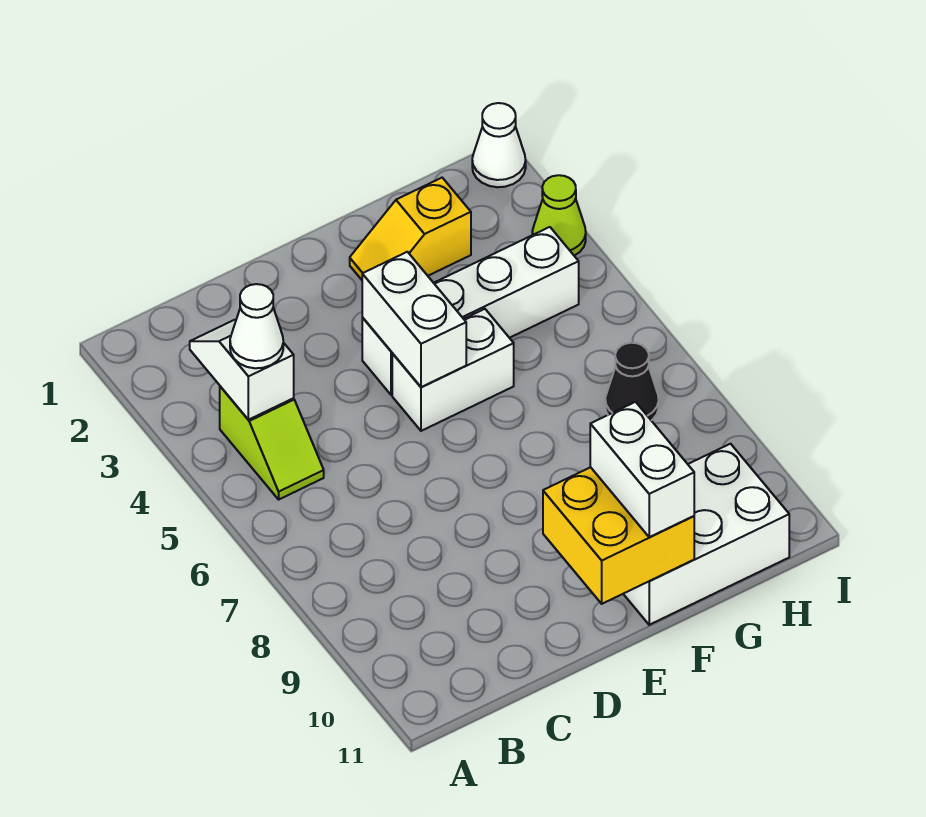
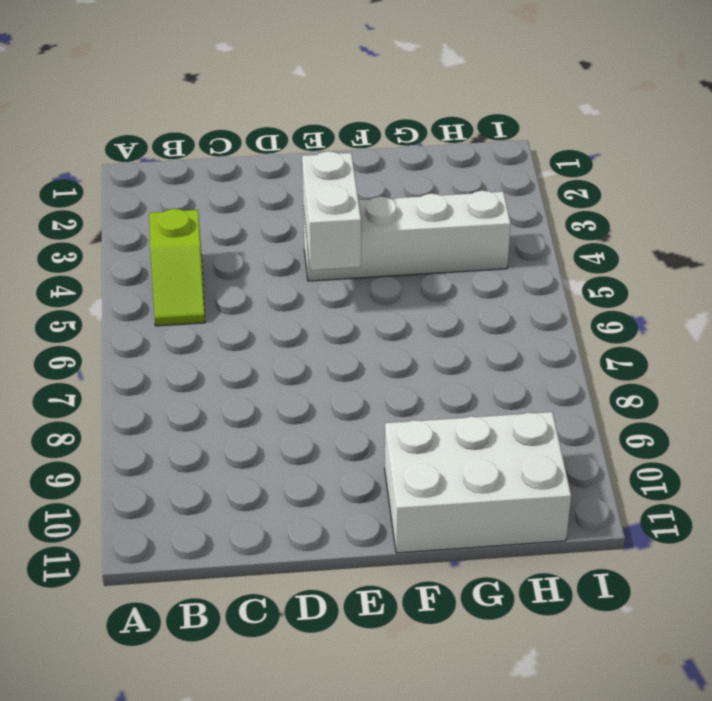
none -> white 1x2 brick [392,309,514,431]
none -> yellow 1x2 slope [350,178,471,280]
none -> black 1x1 cone [605,343,659,420]

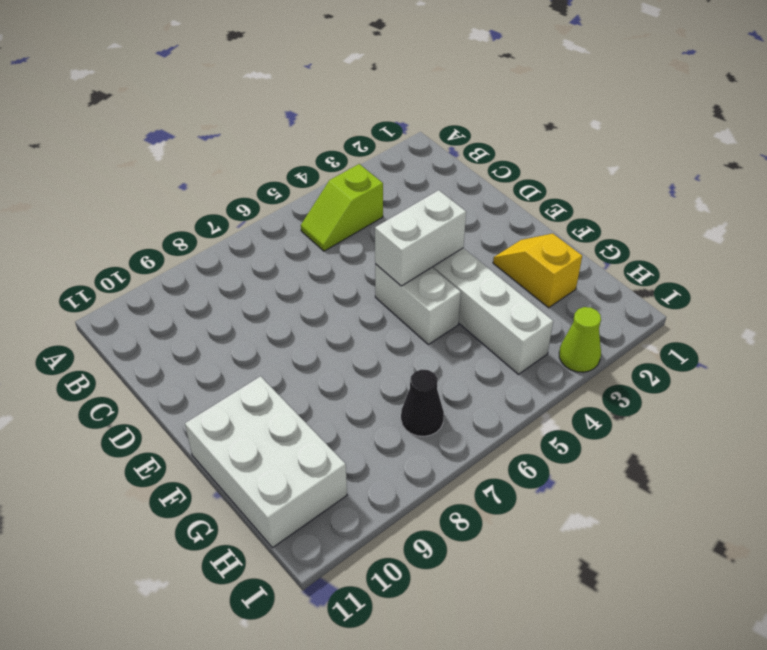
none -> white 1x1 cone [472,103,526,187]
none -> white 1x2 slope [190,320,294,420]
none -> yellow 2x2 brick [543,467,694,604]

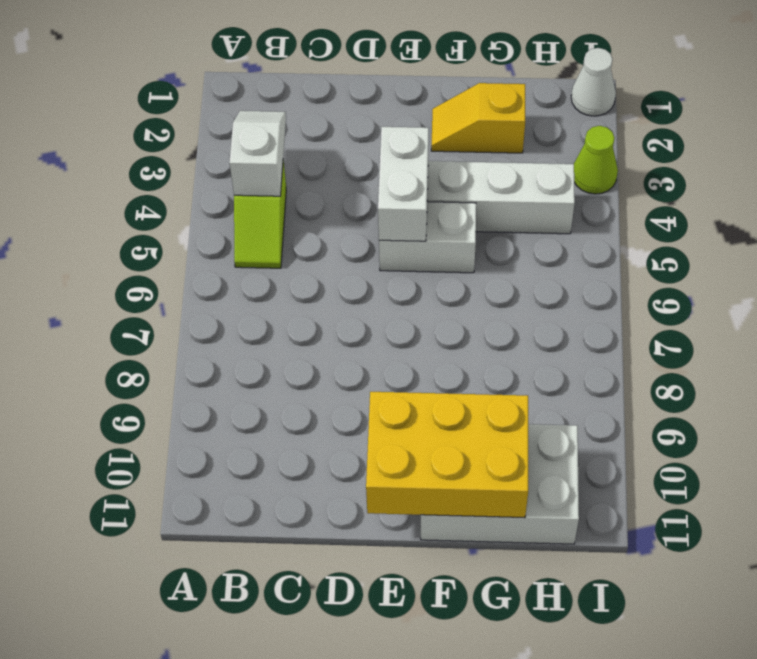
yellow 2x3 brick [366,392,528,518] -> yellow 2x2 brick [543,467,694,604]
none -> black 1x1 cone [605,343,659,420]
none -> white 1x1 cone [230,284,283,368]
none -> white 1x2 brick [590,402,694,537]

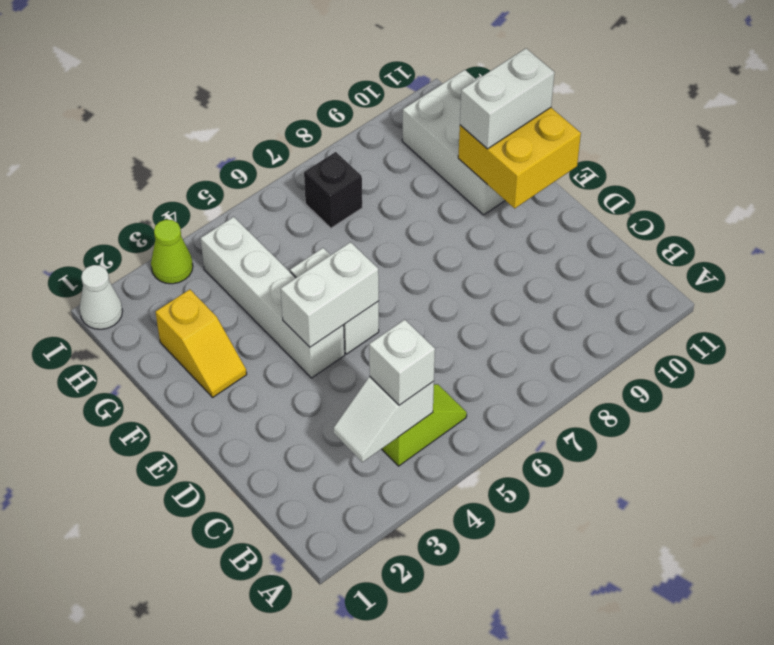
white 1x1 brick [369,320,435,405] -> white 1x1 cone [230,284,283,368]
black 1x1 brick [304,152,362,228] -> black 1x1 cone [605,343,659,420]

